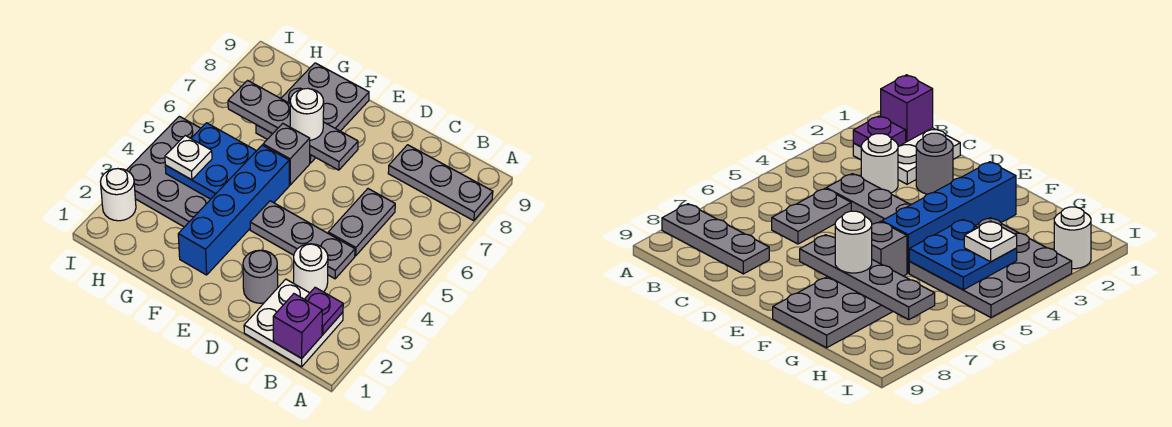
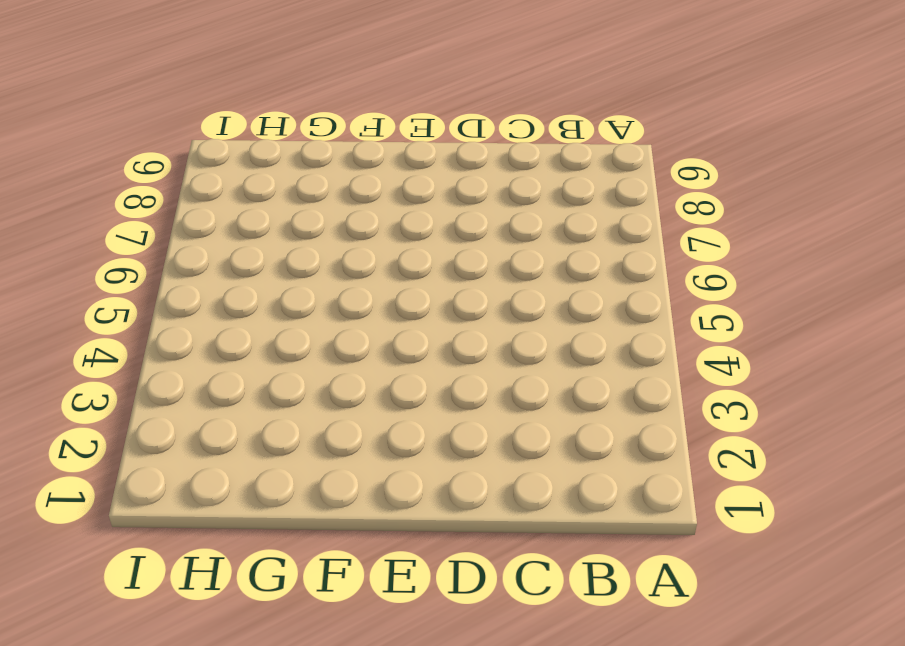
none -> grey 1x3 plate [388,145,493,221]
none -> white 2x2 plate [244,279,343,367]
none -> white 1x1 round brick [294,244,328,293]

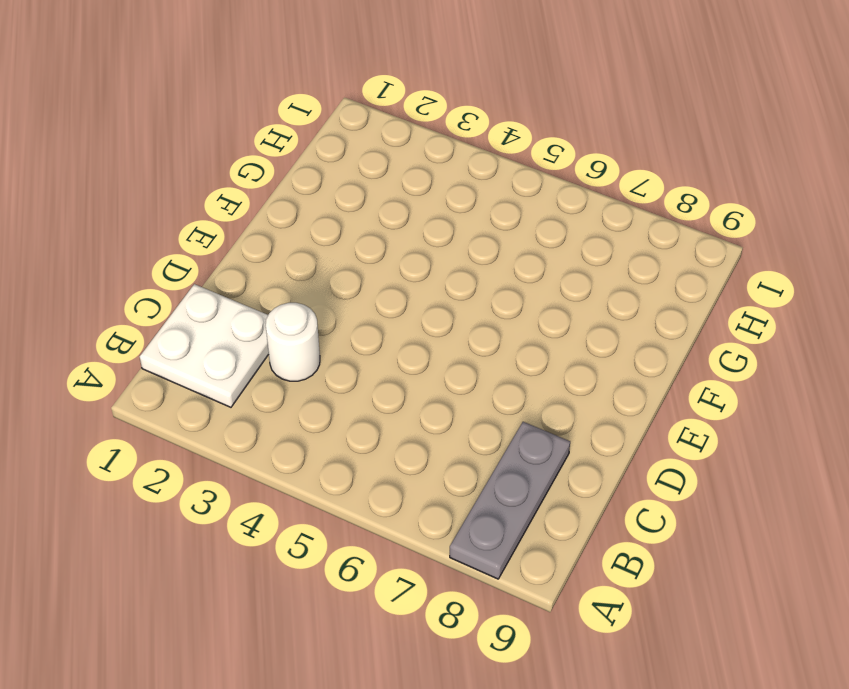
none -> grey 1x3 plate [250,201,355,279]
none -> grey 1x2 plate [328,189,395,256]
none -> grey 1x1 round brick [243,250,278,303]

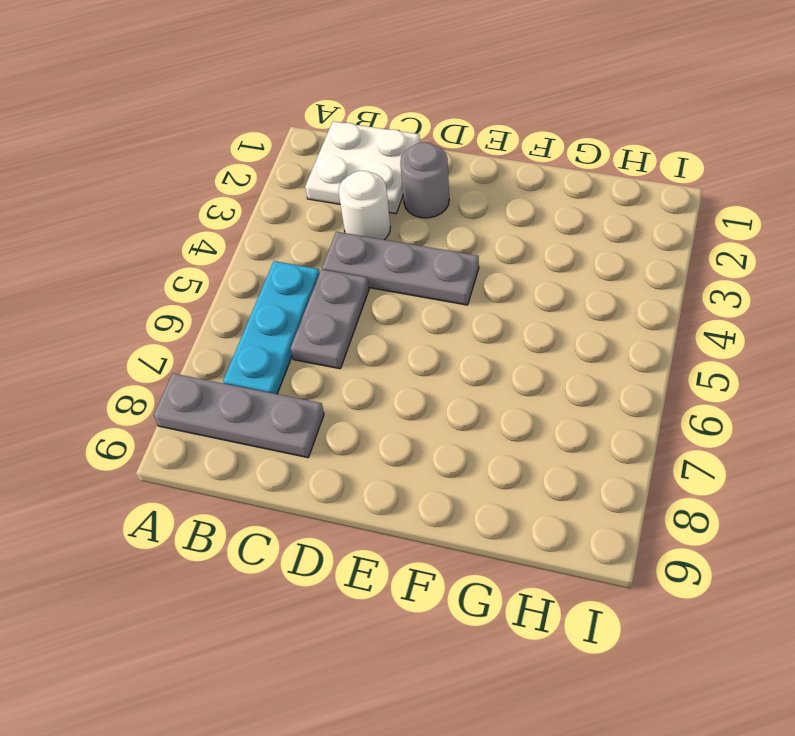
cyan 1x3 plate [223,261,320,394] -> none
none -> blue 1x4 brick [178,145,289,275]
none -> grey 1x1 brick [263,123,310,185]
none -> grey 2x3 plate [256,63,369,163]

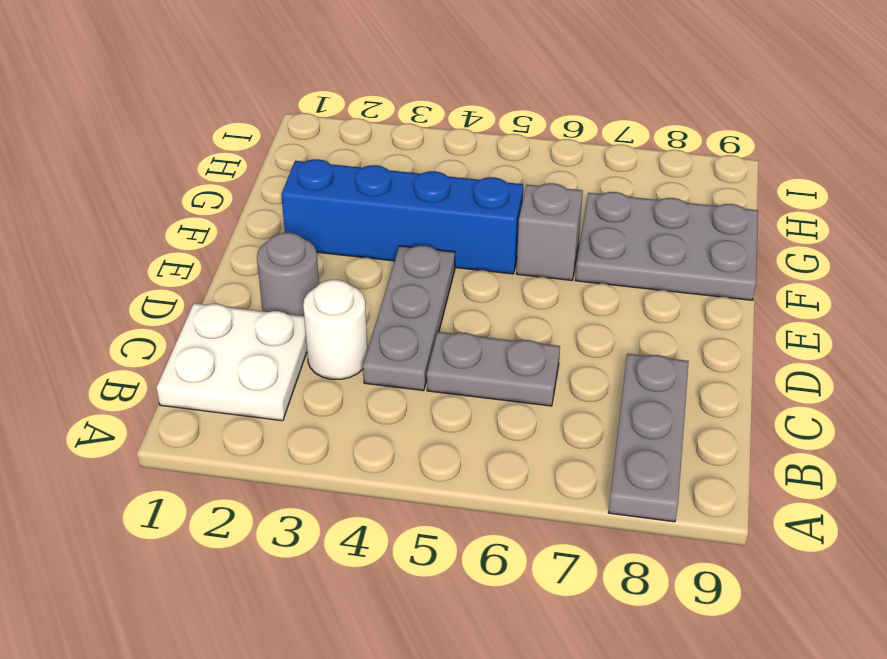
none -> grey 3x3 plate [127,116,211,227]
none -> white 1x1 round brick [100,169,136,221]
none -> purple 1x1 brick [273,294,322,358]

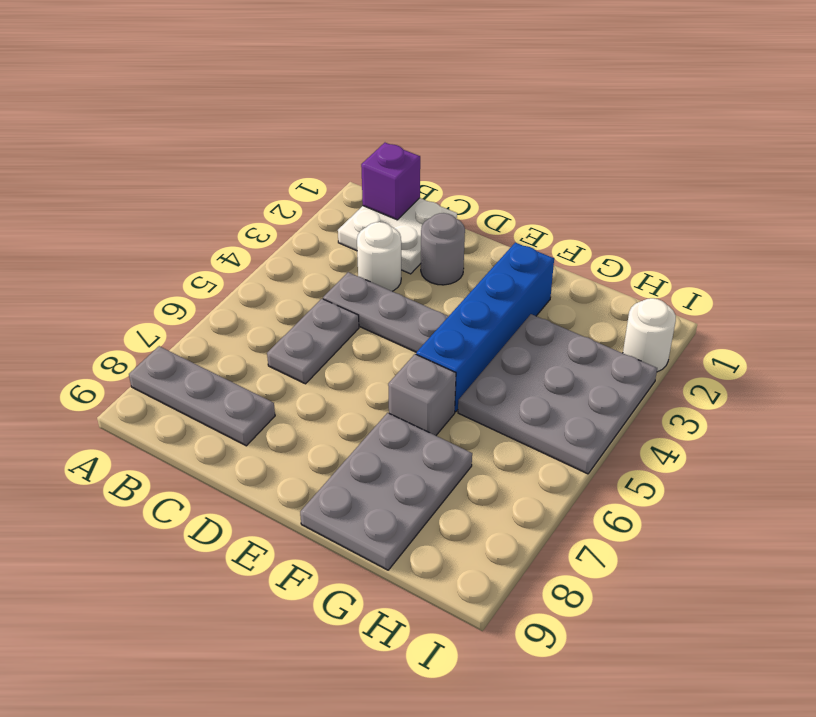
none -> purple 1x1 plate [304,287,343,334]
none -> grey 1x4 plate [228,81,358,170]
none -> blue 2x2 plate [165,123,256,199]

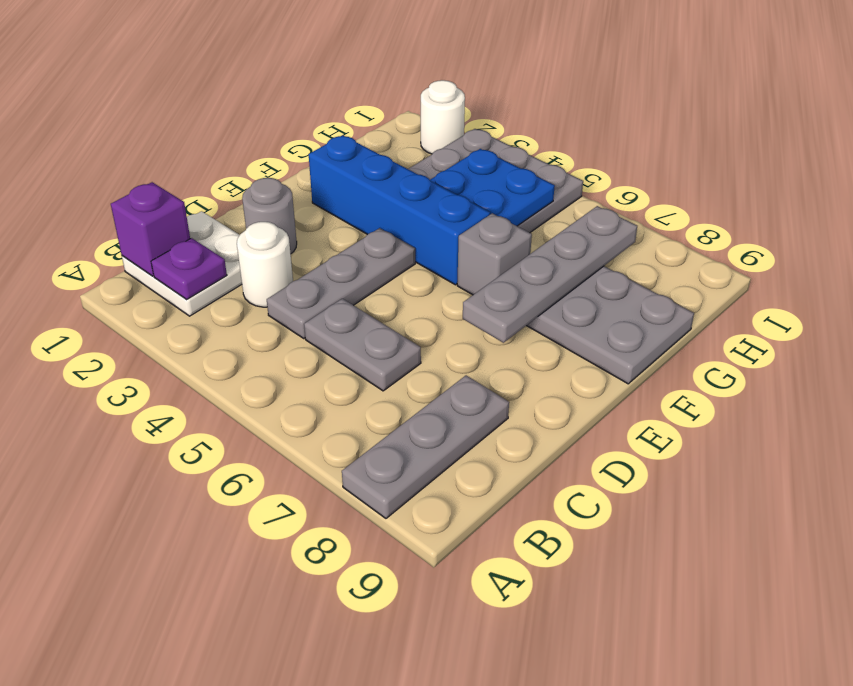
none -> white 1x1 round brick [290,88,324,140]
none -> white 1x1 plate [165,136,212,180]

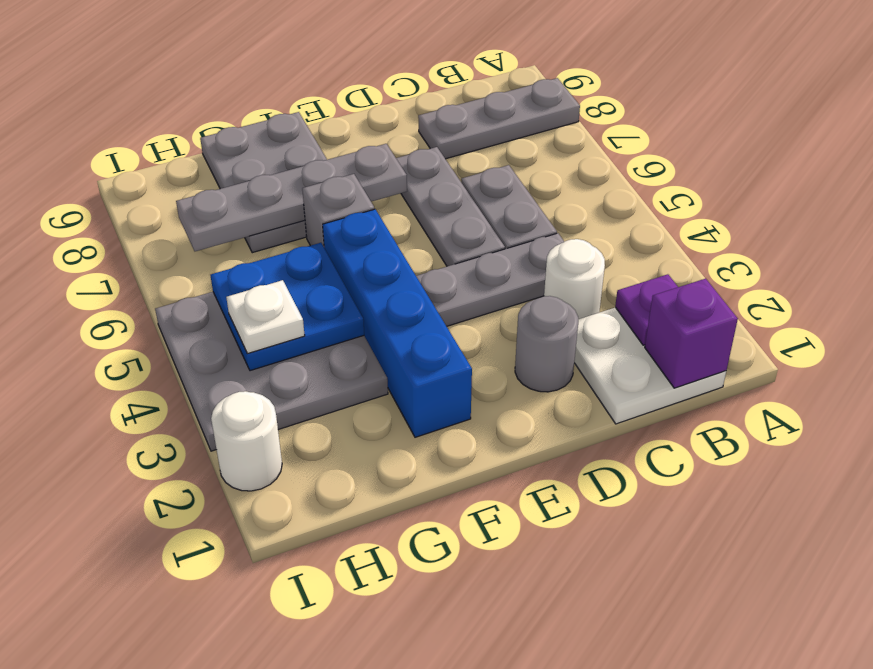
grey 1x3 plate [396,147,505,266] -> none
none -> white 1x1 round brick [290,88,324,140]

